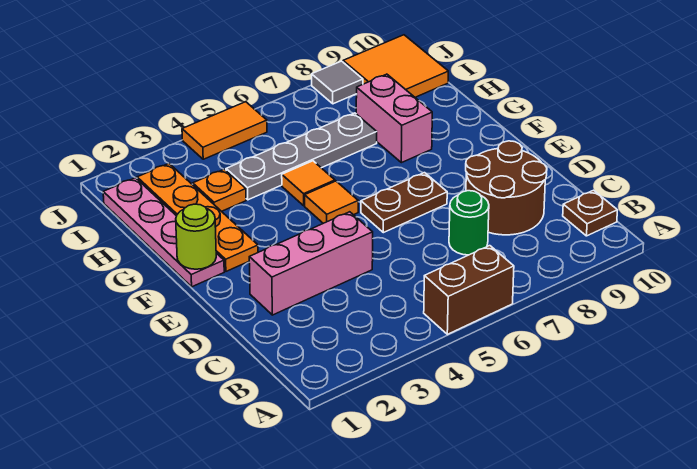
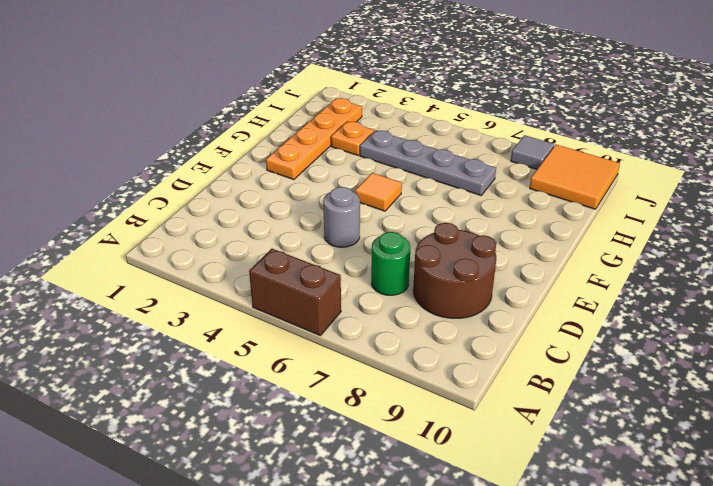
grey 1x1 round brick [323,187,360,247] -> none
none -> brown 1x1 plate [563,190,617,236]
none -> pink 1x3 brick [249,212,373,315]
none -> brown 1x2 plate [361,173,447,233]

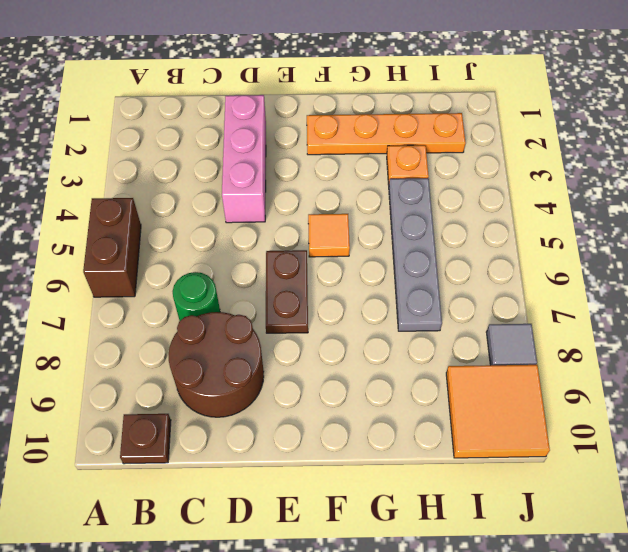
none -> pink 1x4 plate [103,178,224,287]
none -> orange 1x1 tile [282,161,335,206]
none -> pink 1x2 brick [356,74,432,163]

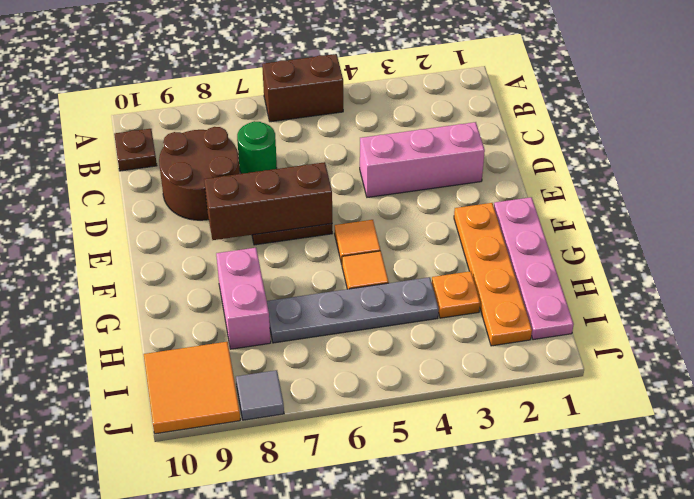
brown 1x3 brick [204,162,332,240] -> none
none -> orange 1x2 tile [182,102,267,159]
none -> lime 1x1 round brick [176,204,216,269]

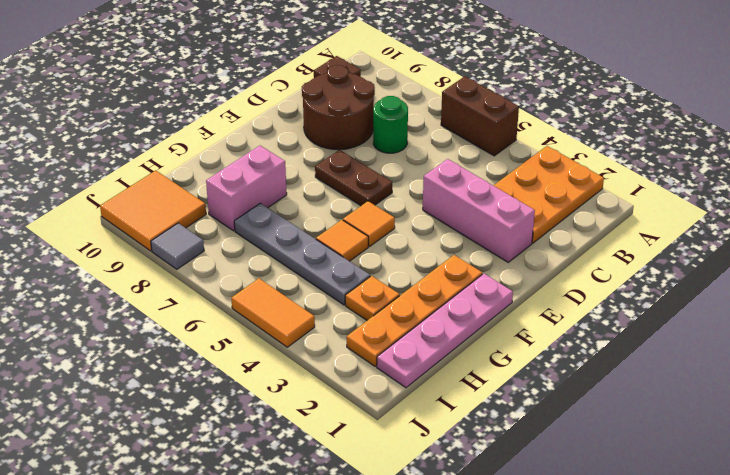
orange 2x3 plate [493,146,604,243] -> none
none -> lime 1x1 round brick [176,204,216,269]

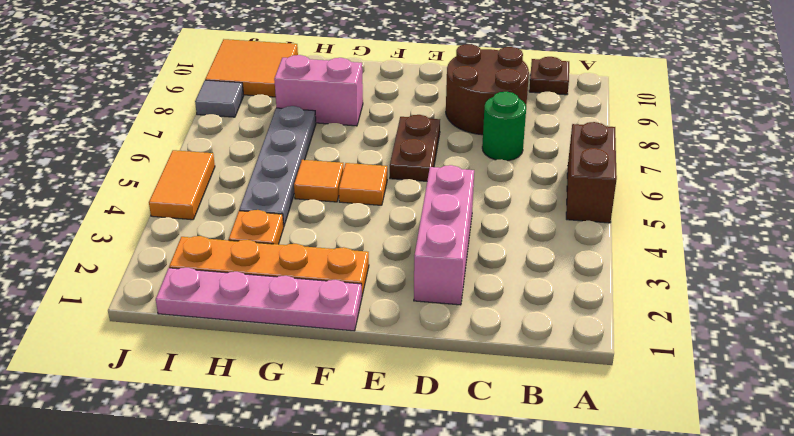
none -> lime 1x1 round brick [176,204,216,269]

